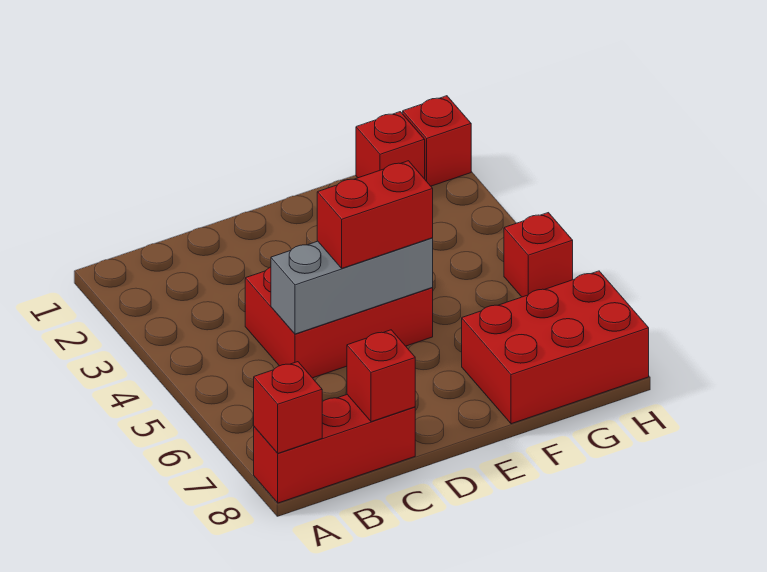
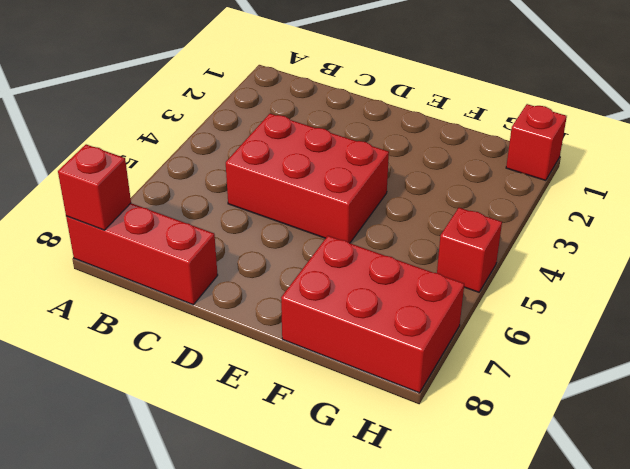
none -> red 1x1 brick [356,112,425,179]
none -> grey 1x3 brick [271,238,433,334]

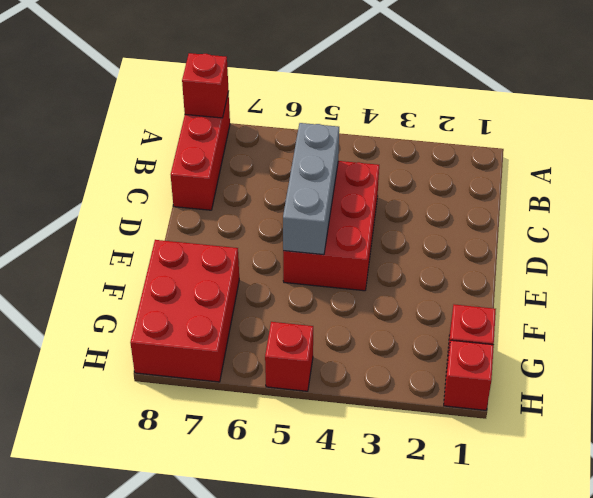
none -> red 1x1 brick [347,330,415,422]
none -> red 1x2 brick [317,161,433,268]

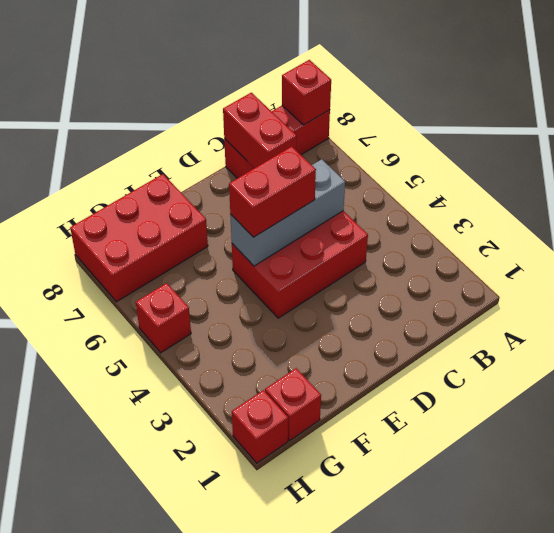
red 1x2 brick [223,93,297,168] -> red 1x1 brick [347,330,415,422]

